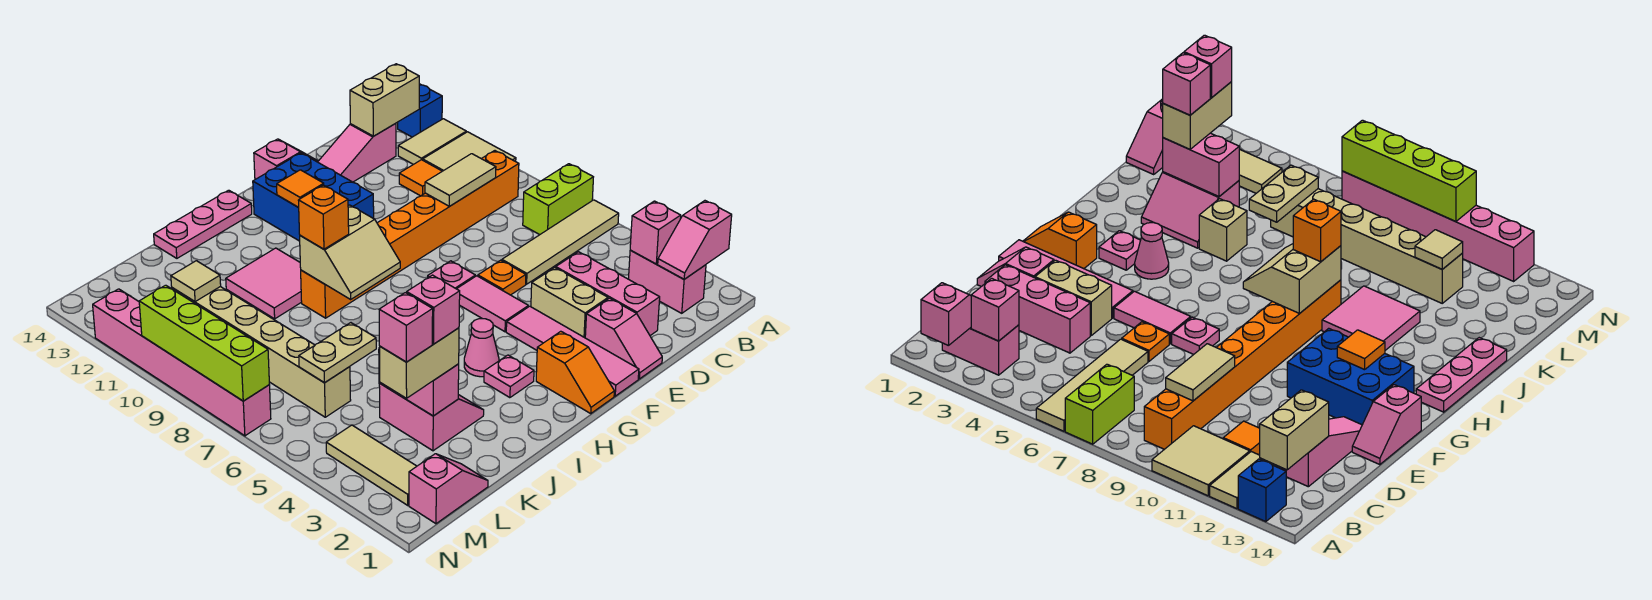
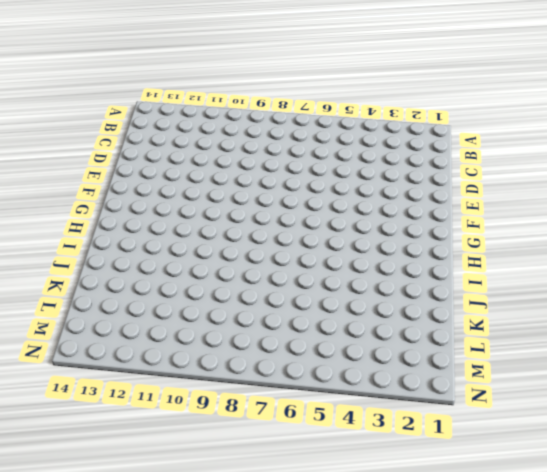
none -> tan 1x4 tile [502,200,619,284]
none -> lime 1x2 brick [523,164,593,235]
none -> tan 2x2 tile [423,132,516,171]
none -> tan 1x2 tile [398,119,466,165]

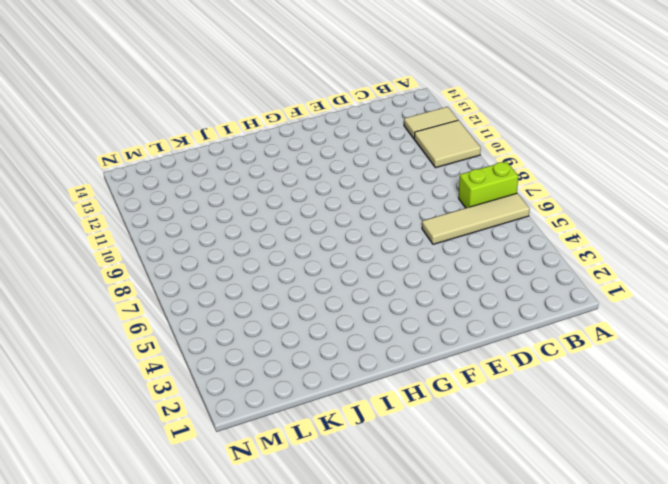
none -> blue 1x1 brick [398,84,442,137]
none -> pink 1x2 brick [629,250,706,313]
none -> orange 1x8 brick [301,151,519,318]
none -> orange 1x1 tile [399,160,442,196]

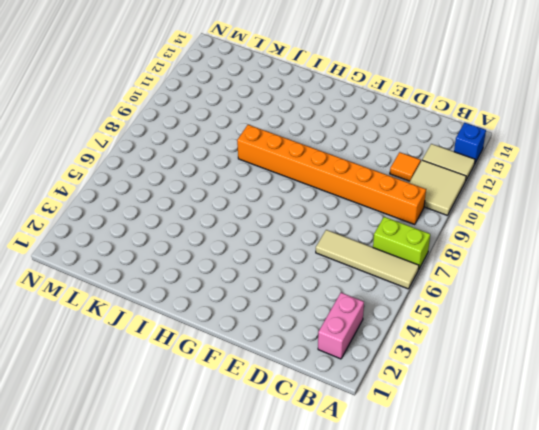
none -> pink 1x3 slope [318,123,396,182]
none -> pink 1x3 brick [556,252,660,336]
none -> pink 1x2 slope [585,298,662,379]
none -> tan 1x2 brick [531,267,608,338]

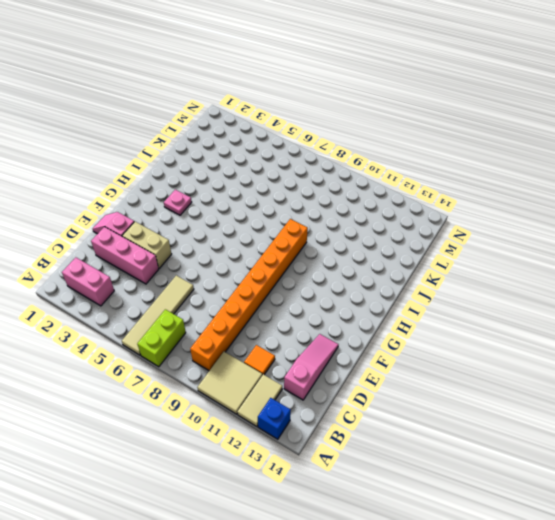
none -> orange 1x1 plate [478,260,526,295]
none -> pink 1x2 slope [254,139,318,179]
none -> pink 1x4 tile [506,306,639,396]
none -> pink 1x2 tile [457,276,528,332]

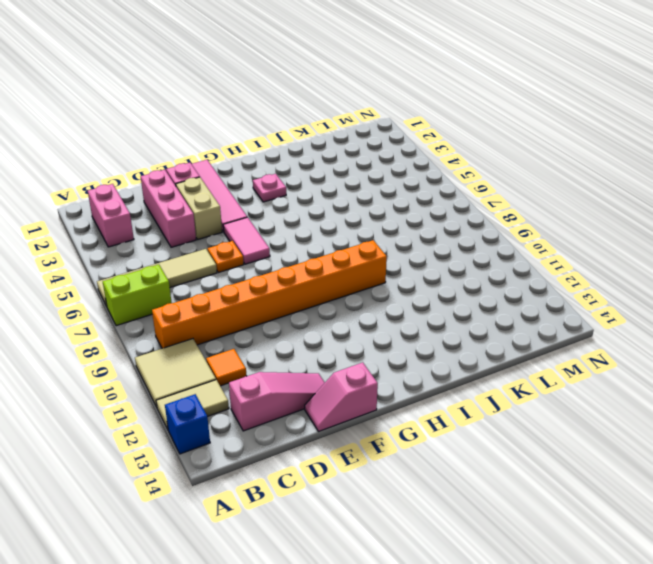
none -> pink 1x1 plate [428,261,475,289]
none -> blue 2x3 brick [253,153,374,241]
none -> orange 1x2 slope [536,331,614,413]
none -> pink 1x1 cone [464,319,499,377]

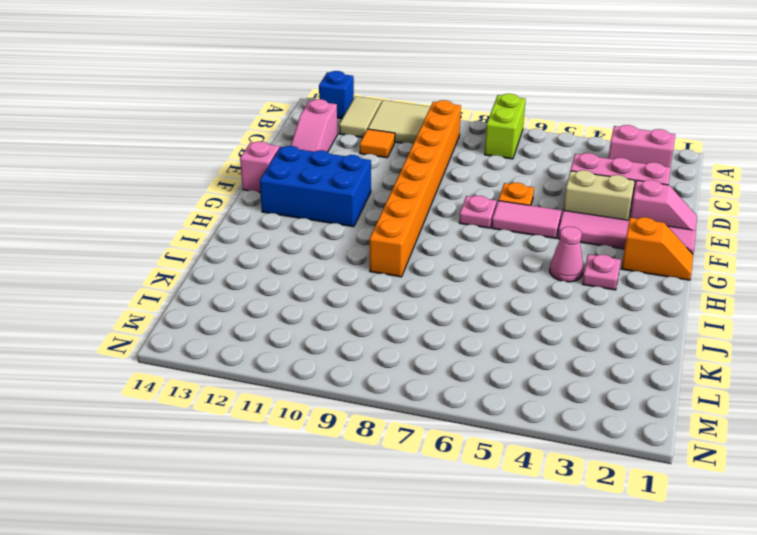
none -> tan 1x4 tile [502,200,619,284]
none -> pink 1x3 plate [154,190,252,258]
none -> pink 2x2 tile [226,248,302,319]
none -> pink 2x2 slope [379,383,484,451]

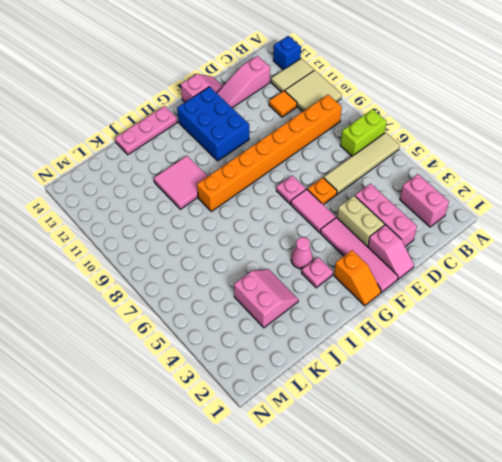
none -> tan 1x1 brick [1199,199,1247,261]
none -> pink 1x2 slope [409,454,488,524]
none -> tan 1x6 brick [172,287,351,417]
none -> tan 1x3 tile [326,425,417,505]

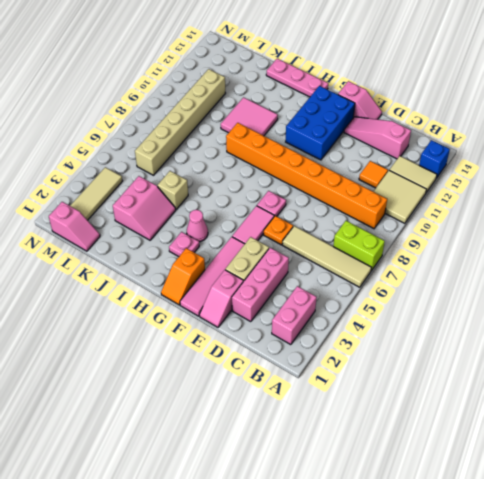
none -> pink 1x6 brick [93,289,271,436]
none -> pink 1x2 slope [658,201,732,279]
none -> pink 1x1 brick [630,201,681,264]
none -> tan 1x2 brick [350,64,419,136]

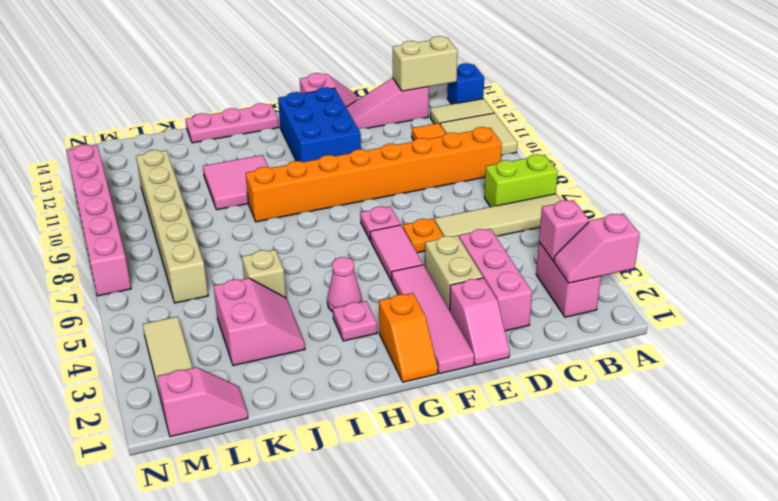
none -> tan 1x2 tile [425,154,496,206]
none -> orange 1x1 tile [277,170,324,207]
none -> tan 2x2 slope [300,205,400,299]
none -> pink 1x2 brick [379,348,459,416]

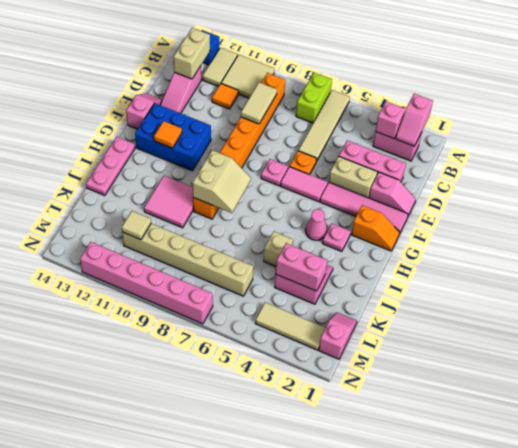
none -> tan 1x2 plate [299,323,376,383]
none -> lime 1x4 brick [139,285,269,401]
none -> orange 1x1 brick [298,185,349,249]
none -> tan 1x2 brick [380,328,459,398]

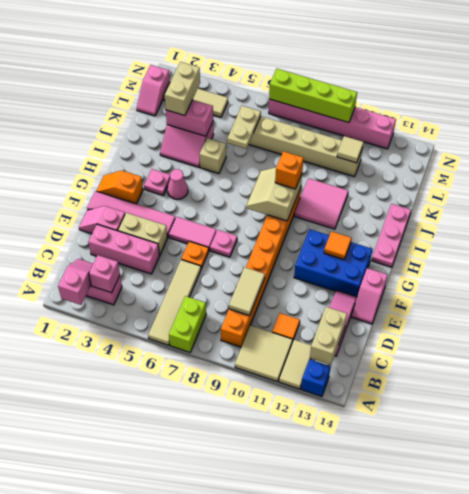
none -> pink 1x1 brick [407,275,460,344]
none -> pink 1x1 brick [379,293,433,362]

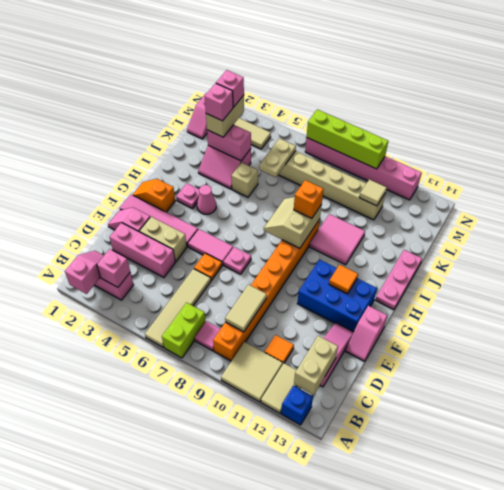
pink 1x1 tile [195,321,220,351] -> none

